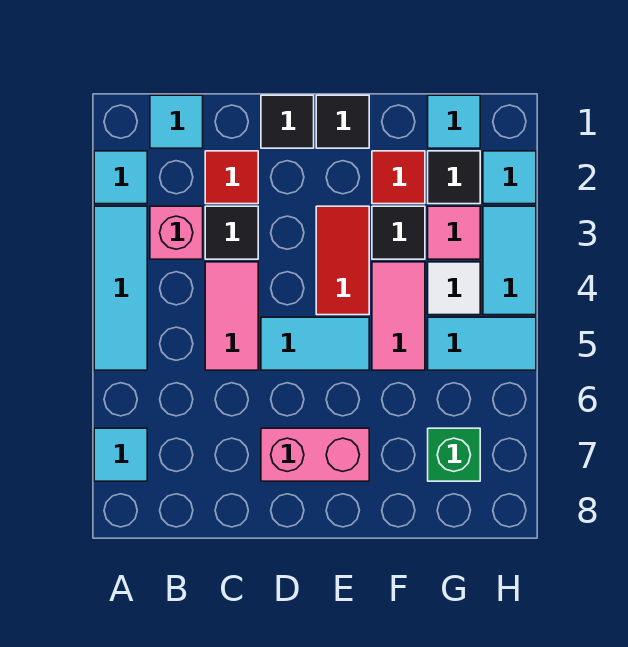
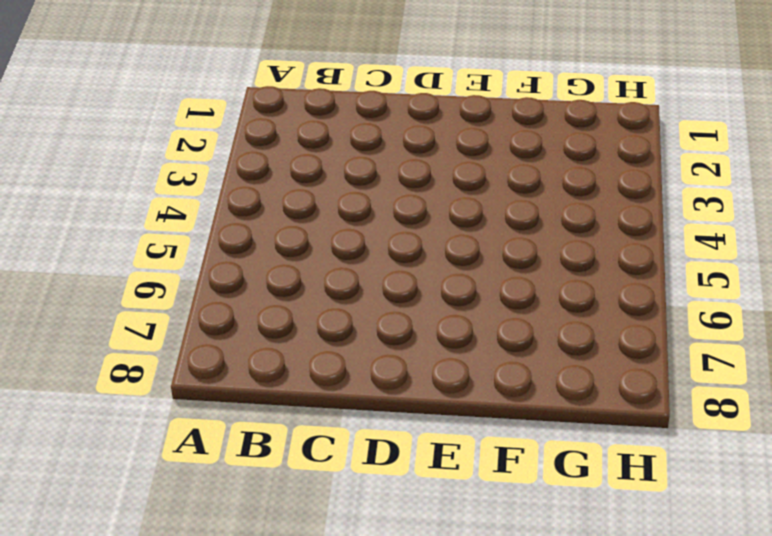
none -> cyan 1x1 tile [94,151,147,204]
none -> cyan 1x3 tile [94,206,147,370]
none -> cyan 1x1 tile [94,428,147,481]

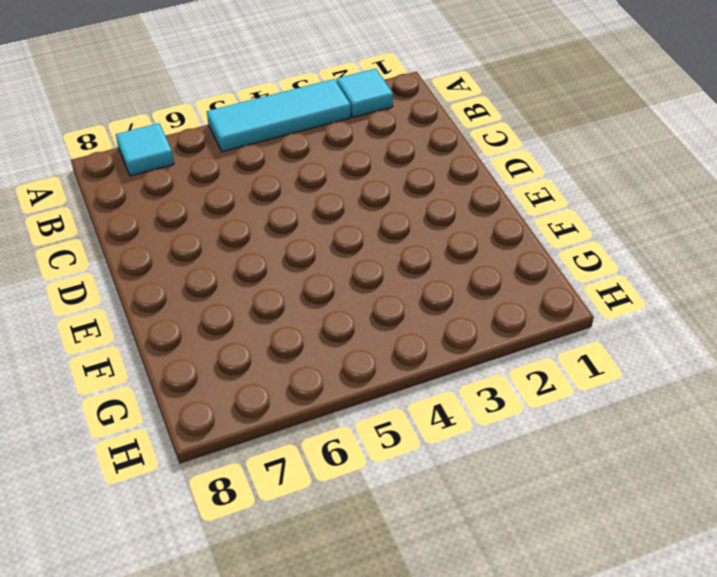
none -> cyan 1x1 tile [150,95,203,148]
none -> pink 1x1 brick [150,206,203,259]
none -> red 1x1 tile [205,151,258,204]

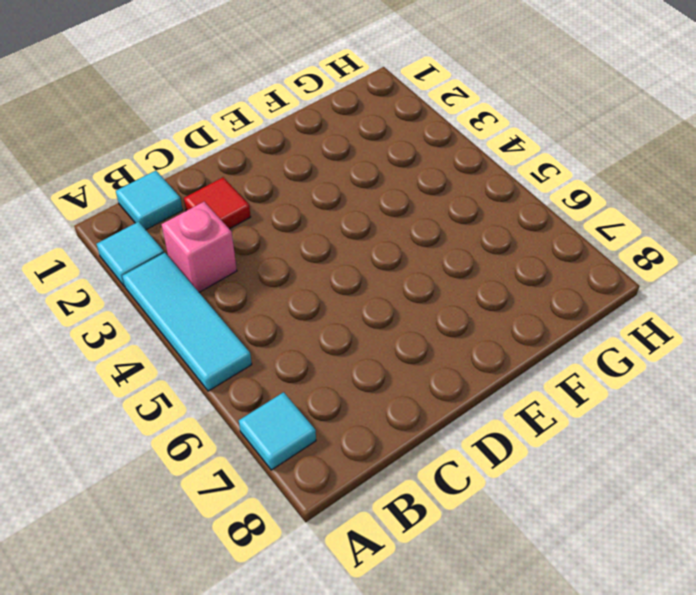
none -> black 1x1 tile [205,206,258,259]
none -> pink 1x2 tile [205,262,258,370]
none -> black 1x1 tile [261,95,314,148]

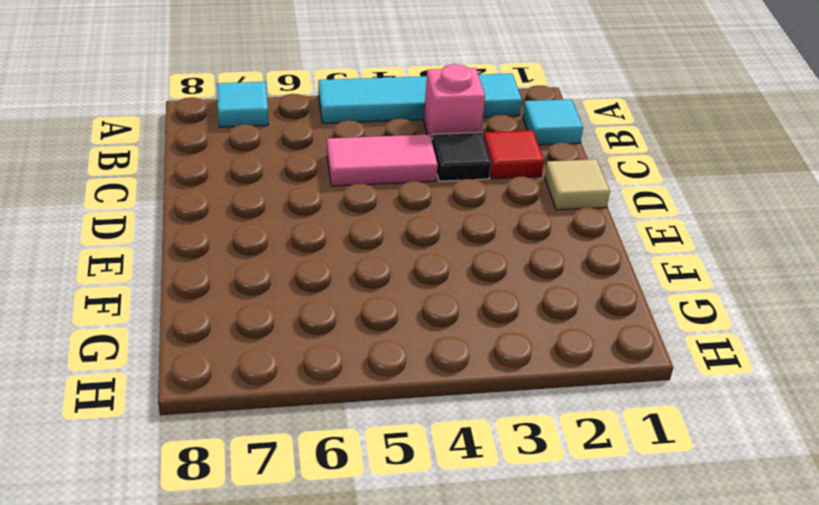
tan 1x1 tile [545,159,610,210] -> black 1x1 tile [261,95,314,148]
none -> cyan 1x2 tile [261,317,369,370]
none -> pink 1x2 brick [261,428,369,481]
none -> black 1x1 tile [316,95,369,148]

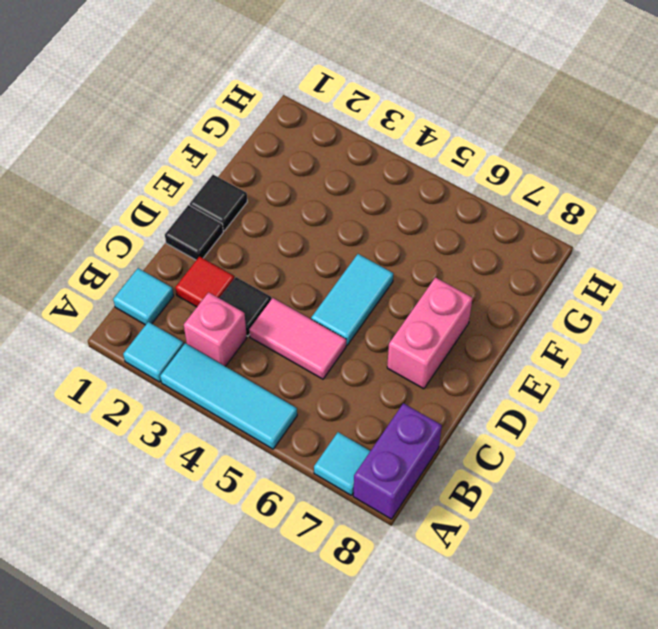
purple 1x2 brick [353,403,442,519] -> none
none -> red 1x2 tile [316,206,369,315]
none -> red 1x1 tile [372,151,425,204]
none -> black 1x1 tile [372,206,425,259]

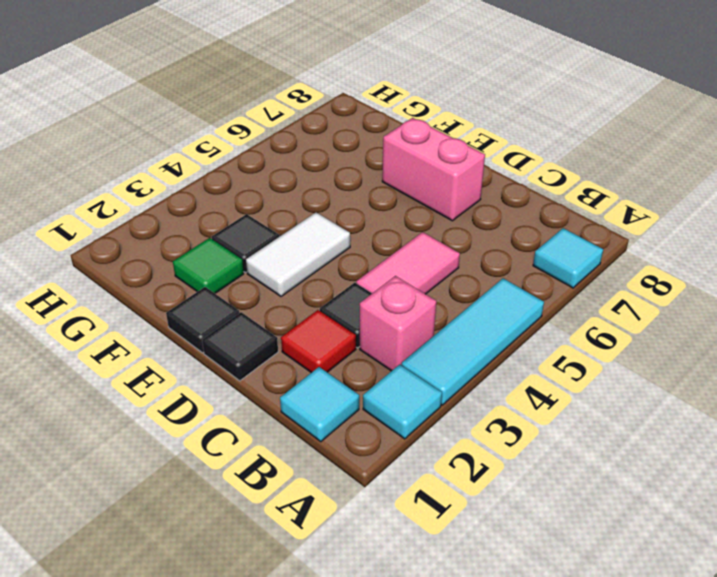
white 1x2 tile [246,212,350,296] -> red 1x2 tile [316,206,369,315]
green 1x1 tile [173,238,244,293] -> red 1x1 tile [372,151,425,204]
none -> cyan 1x2 tile [261,317,369,370]
none -> pink 1x2 tile [372,262,425,370]
none -> cyan 1x1 tile [428,95,480,148]

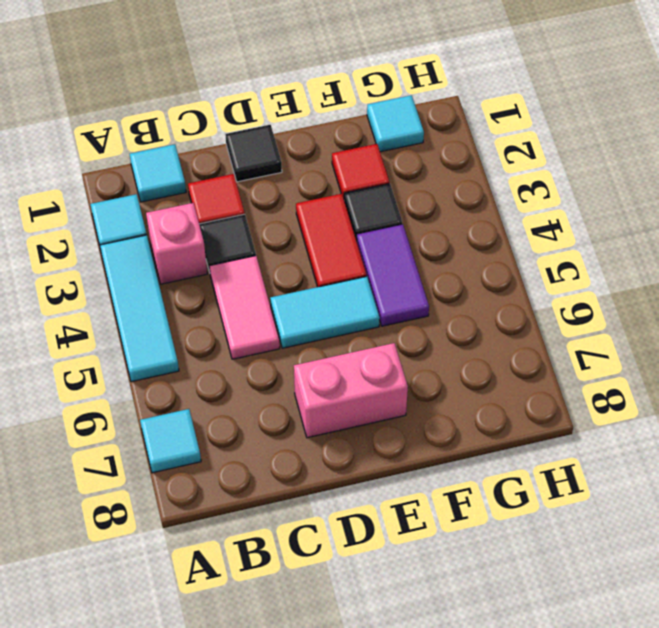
purple 1x2 tile [357,224,429,326] -> pink 1x2 tile [372,262,425,370]
none -> black 1x1 tile [316,95,369,148]
none -> black 1x1 tile [428,151,480,204]
none -> pink 1x1 tile [428,206,480,259]

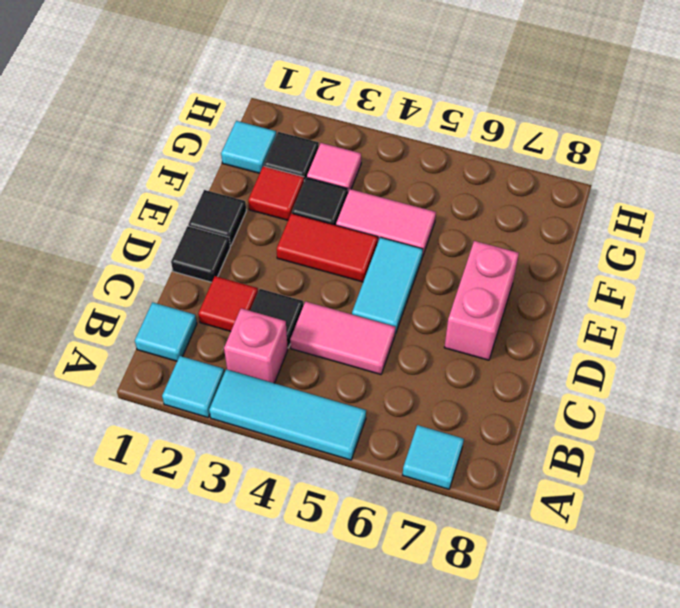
none -> white 1x1 tile [428,262,480,315]
none -> cyan 1x2 tile [428,317,536,370]
none -> green 1x1 brick [428,428,480,481]

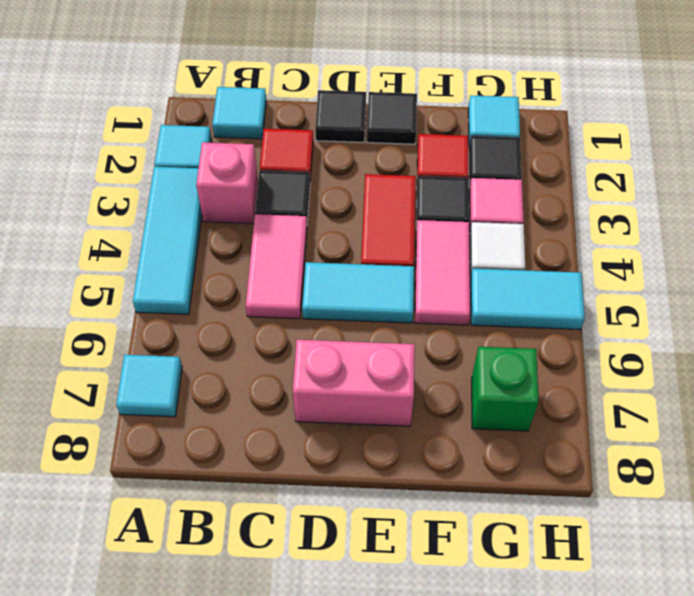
none -> cyan 1x1 tile [483,151,536,204]
none -> cyan 1x2 tile [483,206,536,315]

